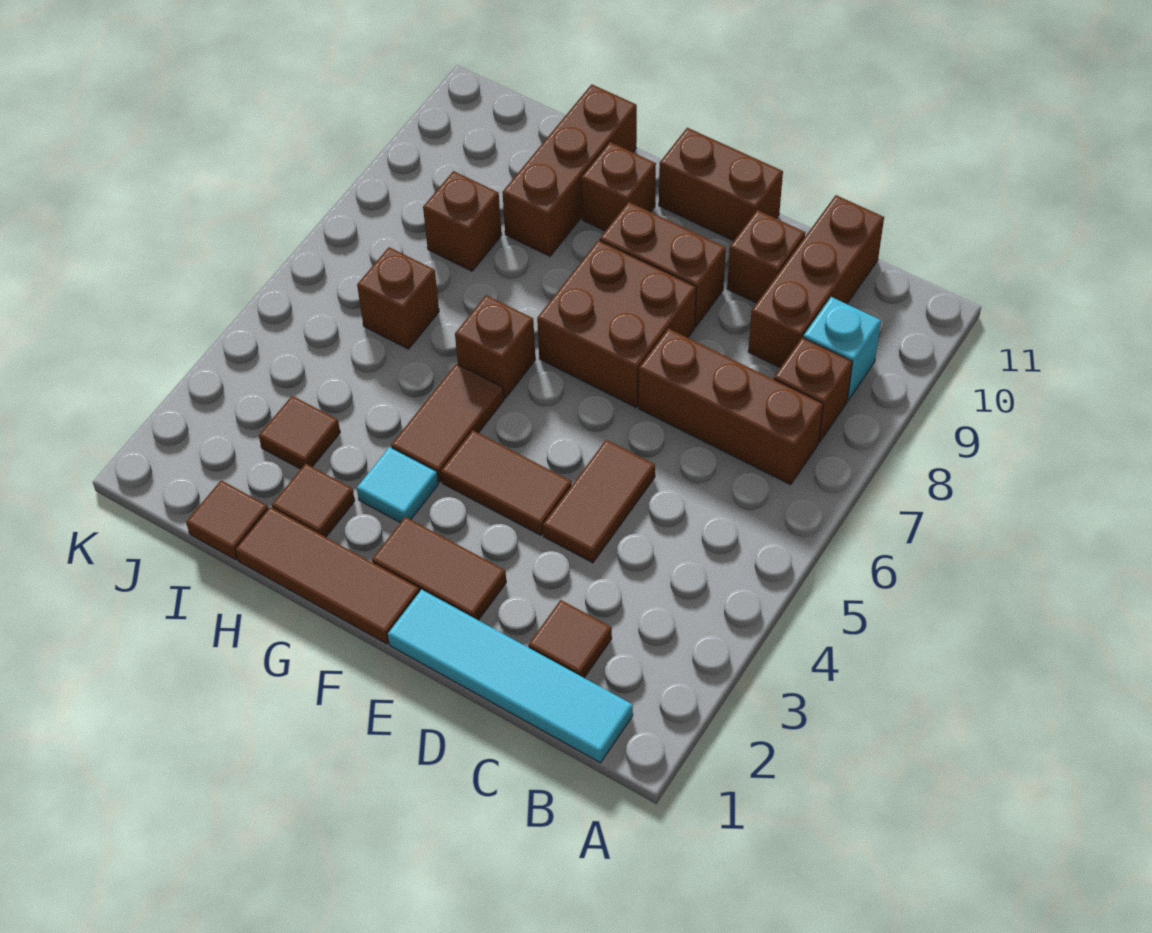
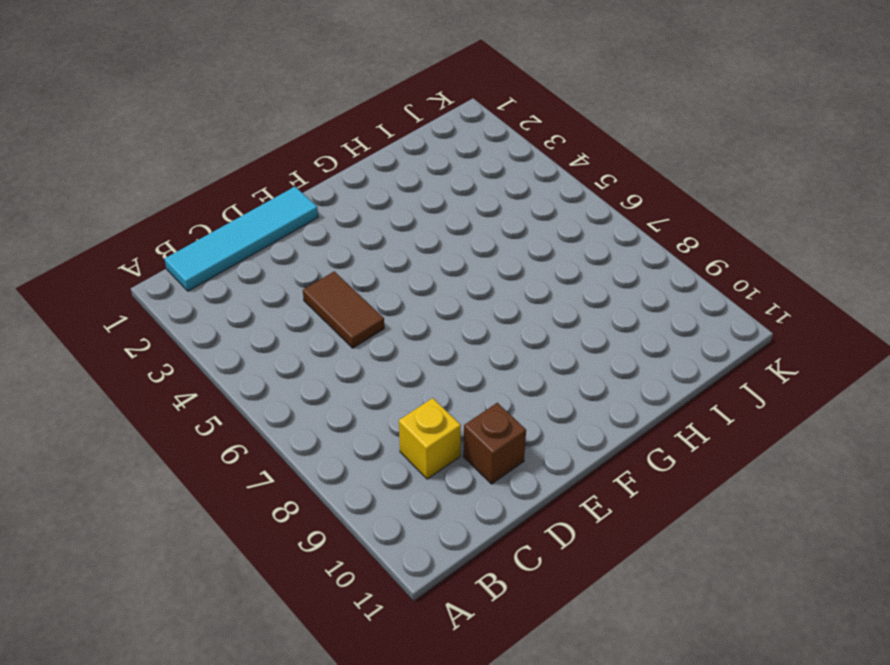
yellow 1x1 brick [399,398,461,479] -> brown 1x3 brick [748,195,884,368]
none -> brown 1x3 brick [639,329,823,485]
none -> brown 1x1 brick [774,338,852,442]
none -> cyan 1x1 brick [803,297,881,400]

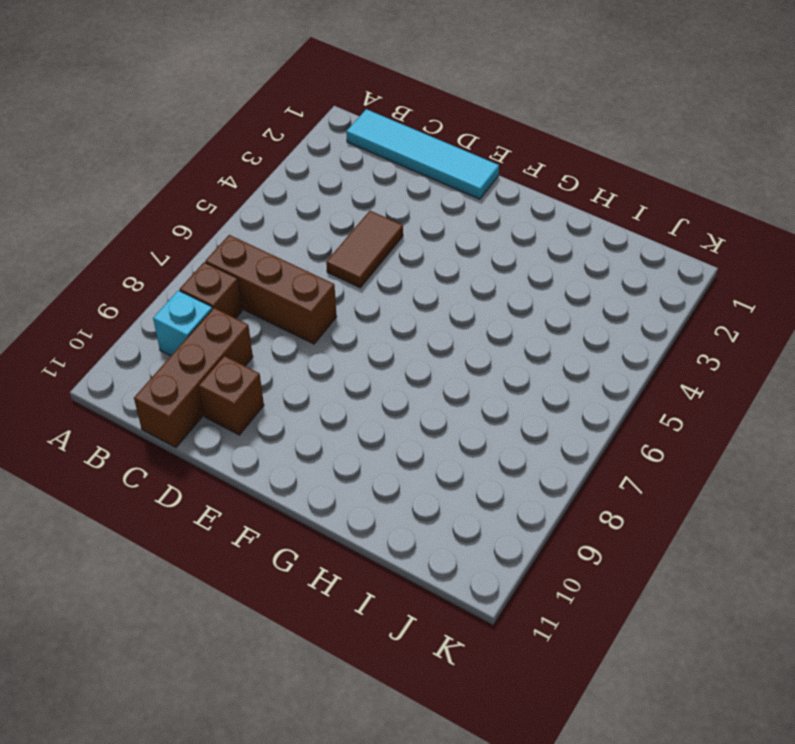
none -> brown 1x1 tile [528,600,612,678]
none -> brown 1x2 tile [372,517,506,620]
none -> brown 1x2 tile [441,431,572,535]

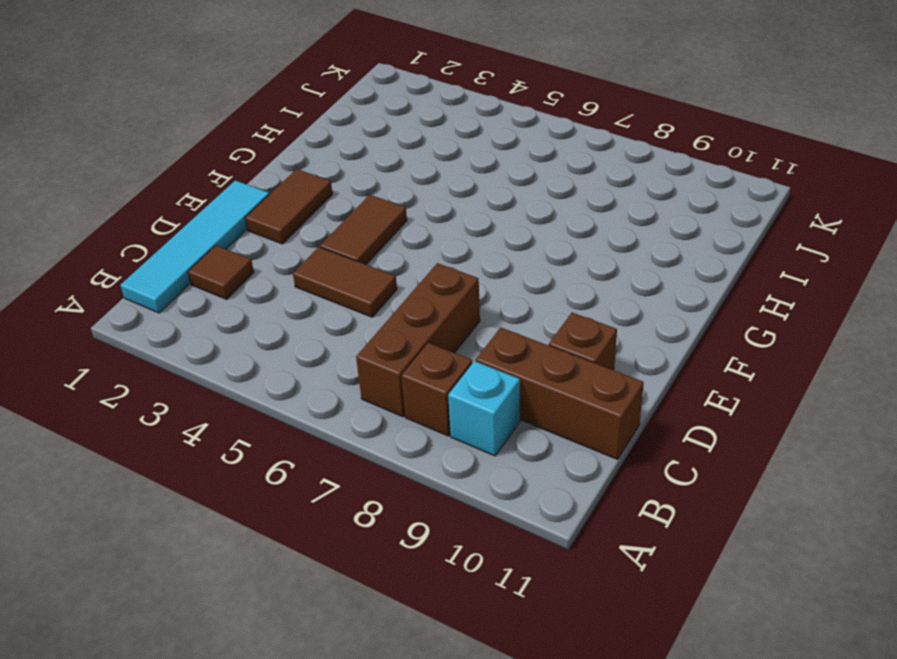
none -> brown 2x2 brick [537,240,696,407]
none -> brown 1x2 brick [600,202,726,327]
none -> brown 1x2 brick [659,128,783,241]

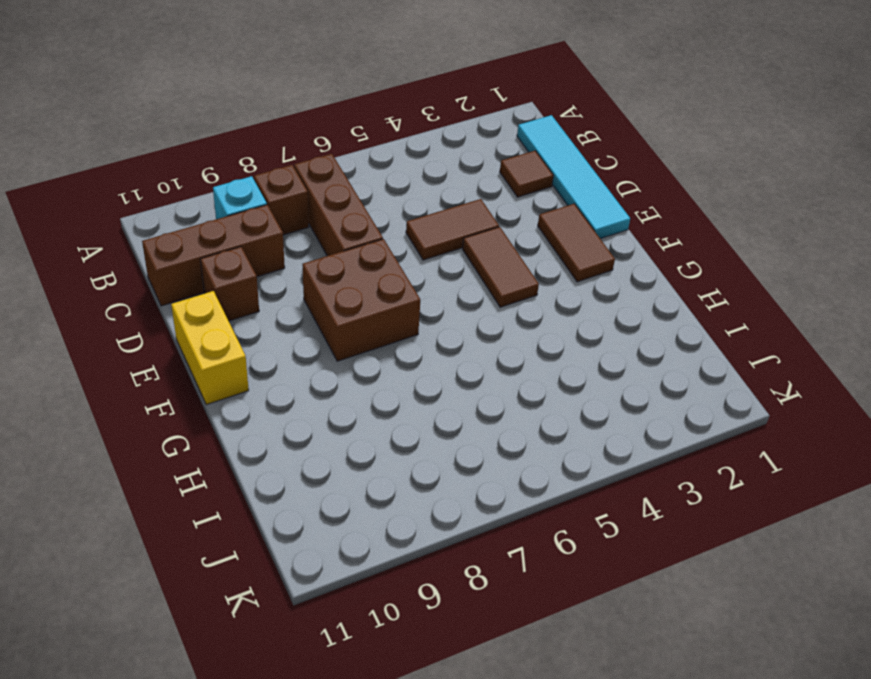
yellow 1x2 brick [171,291,249,405] -> brown 1x2 brick [659,128,783,241]
none -> brown 1x2 brick [600,202,726,327]
none -> brown 1x3 tile [235,507,419,644]
none -> cyan 1x1 tile [357,447,438,523]

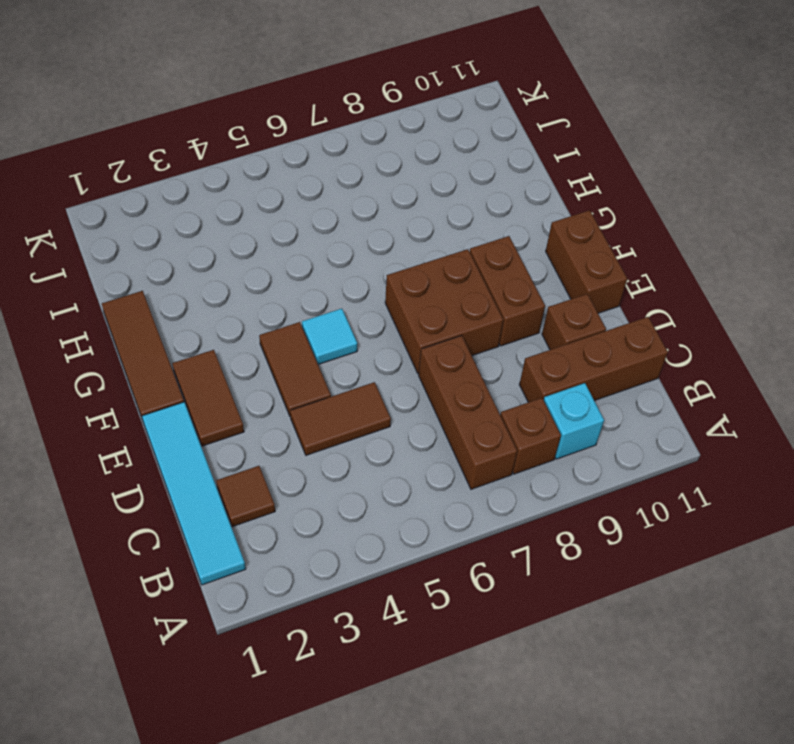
cyan 1x1 tile [302,309,357,364] -> cyan 1x1 tile moved to [357,447,438,523]
none -> brown 1x2 tile [391,364,504,482]
none -> brown 1x1 brick [455,295,535,398]
none -> brown 1x1 brick [581,142,656,231]

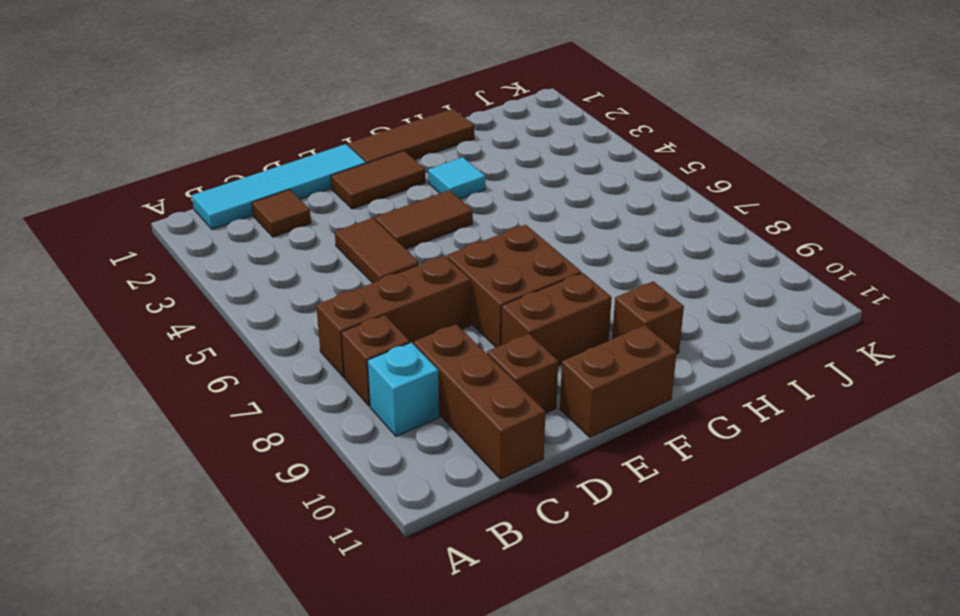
none -> brown 1x2 tile [391,364,504,482]
none -> brown 1x1 brick [455,295,535,398]
none -> brown 1x1 tile [272,464,355,537]

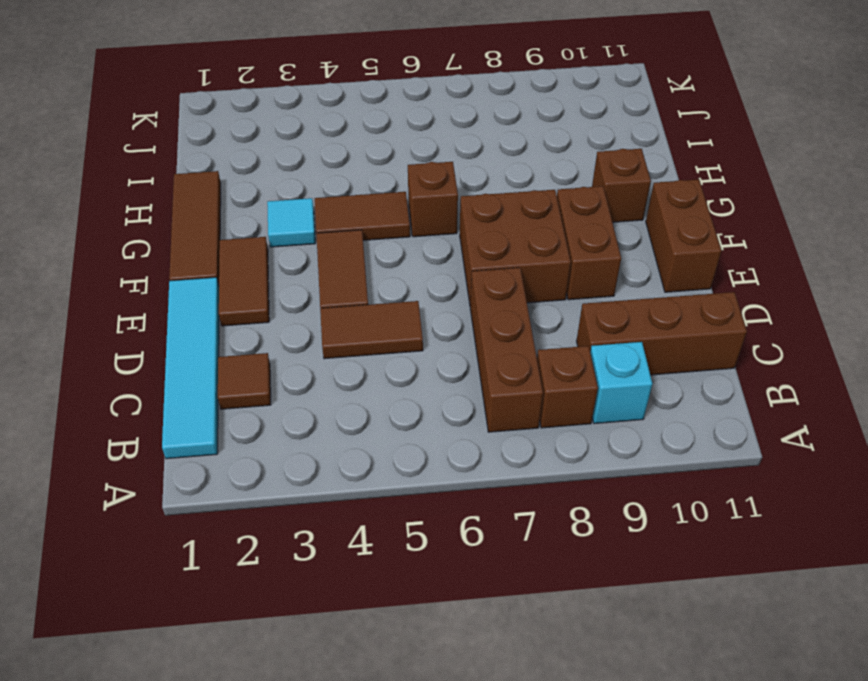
none -> brown 1x1 brick [727,210,805,303]
none -> brown 1x1 tile [272,464,355,537]
none -> brown 1x3 brick [502,84,637,256]

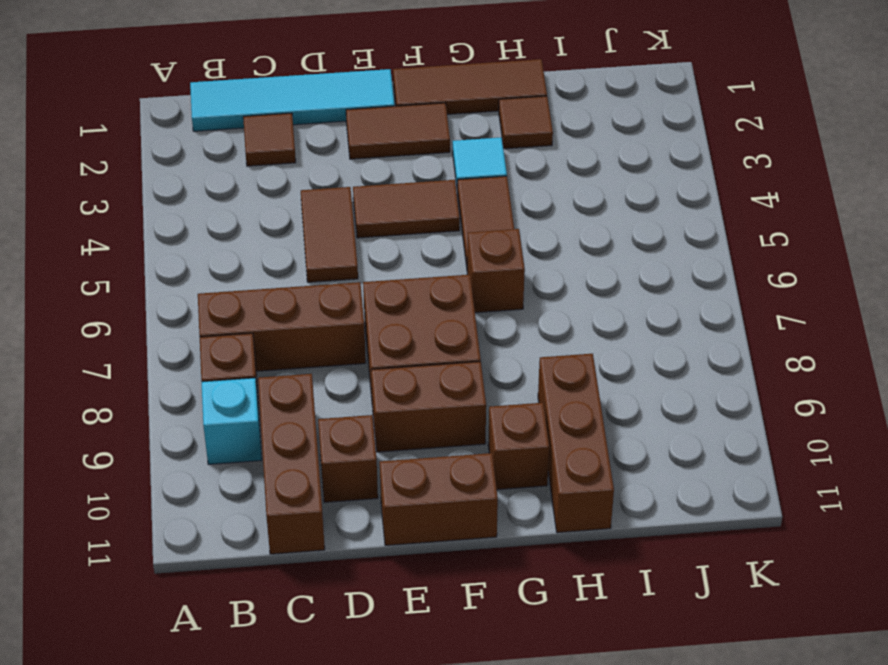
none -> brown 1x1 tile [186,480,268,560]
none -> brown 1x1 tile [259,396,340,469]
none -> brown 1x1 brick [357,247,439,349]

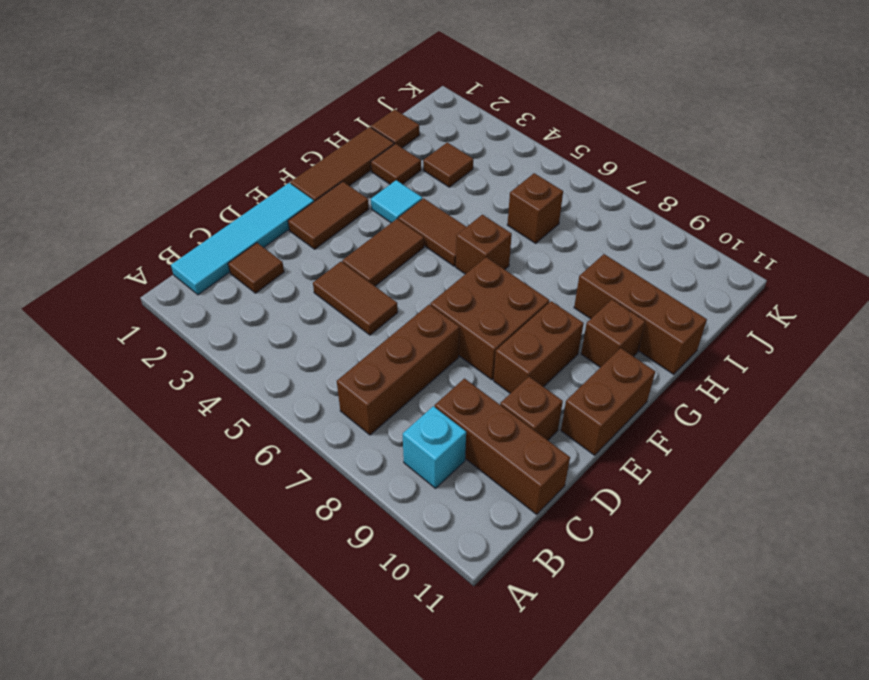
none -> brown 1x1 brick [774,338,852,442]
none -> brown 1x1 brick [423,171,502,271]

